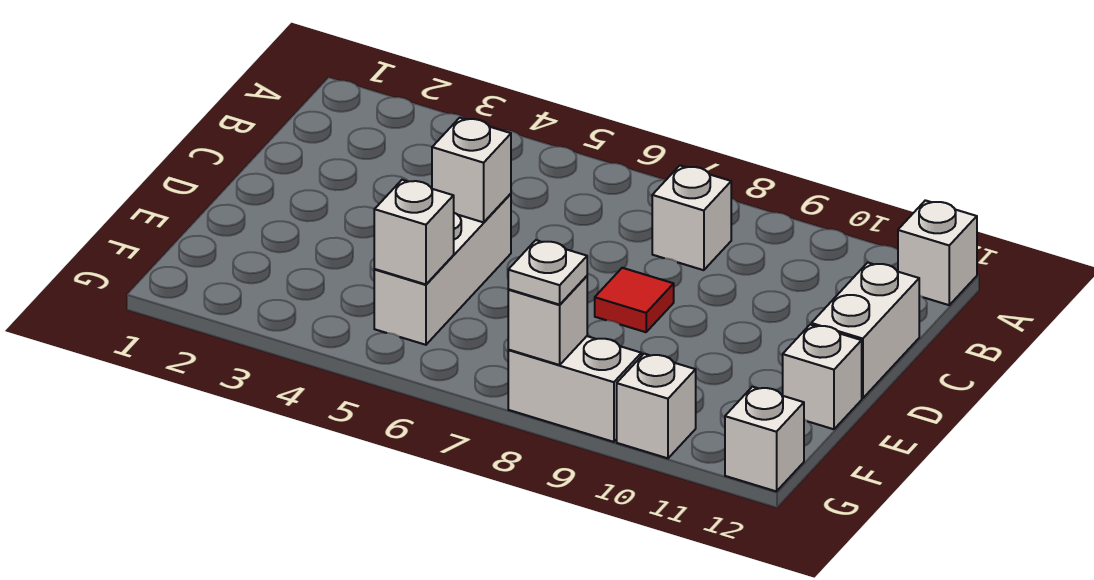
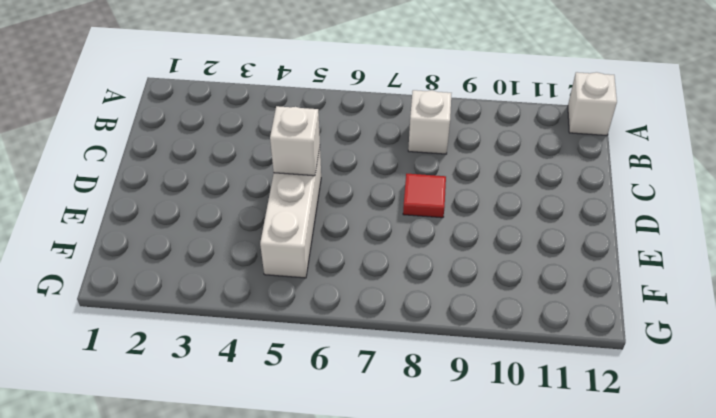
none -> white 1x2 brick [811,263,919,398]
none -> white 1x1 brick [783,325,862,429]
none -> white 1x2 brick [508,336,641,442]

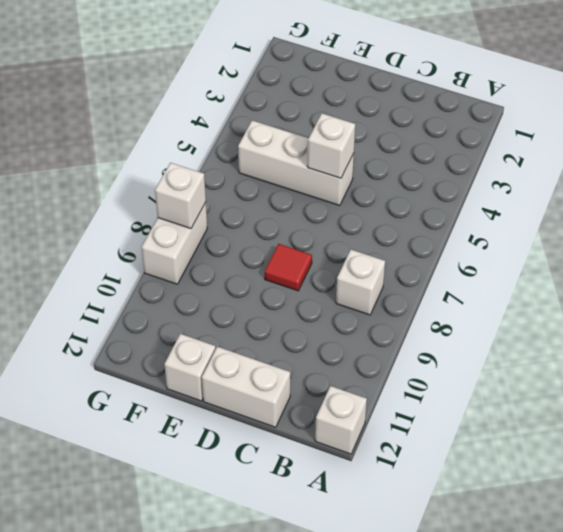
none -> white 1x1 brick [617,354,696,458]
none -> white 1x1 brick [725,387,804,491]
none -> white 1x1 brick [374,180,454,284]

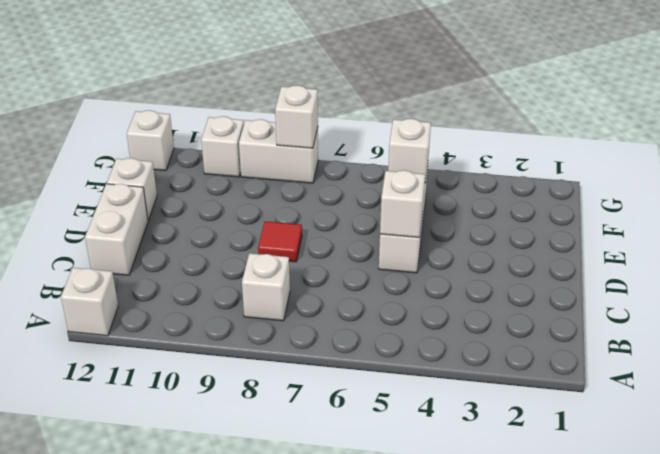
none -> white 1x1 plate [508,240,587,305]

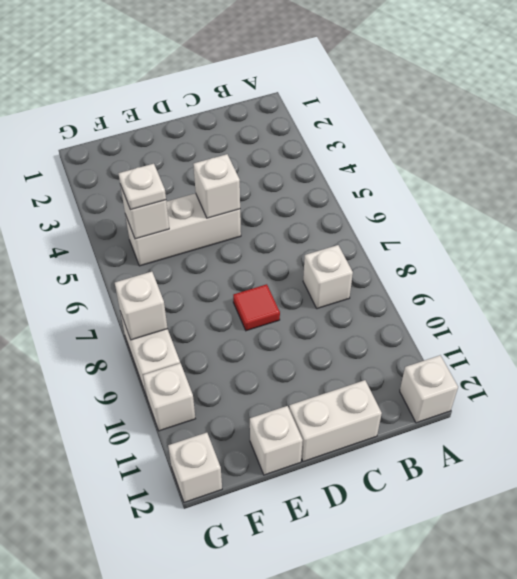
white 1x1 plate [118,164,166,210] -> white 1x1 plate moved to [508,240,587,305]

